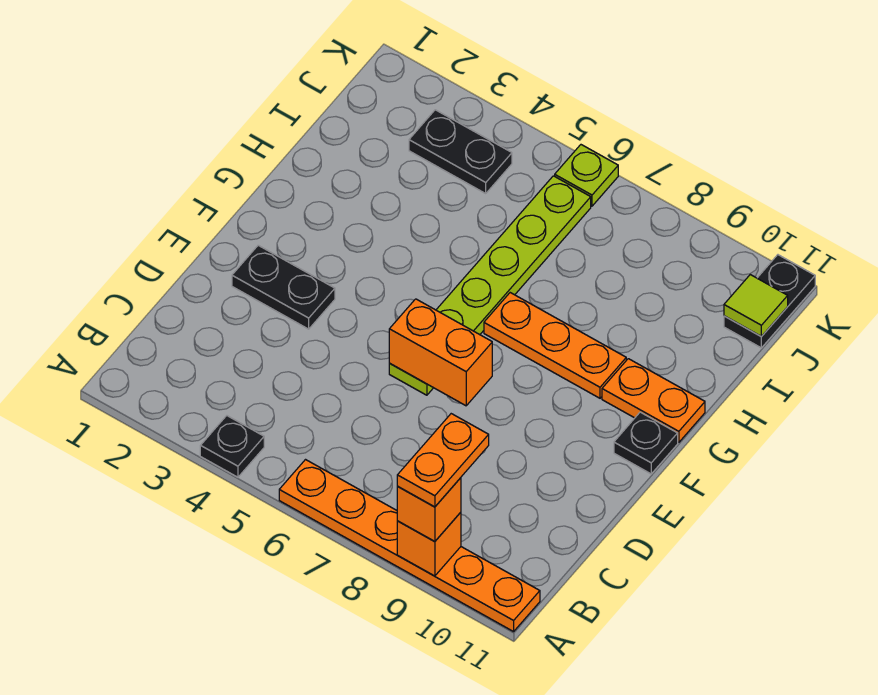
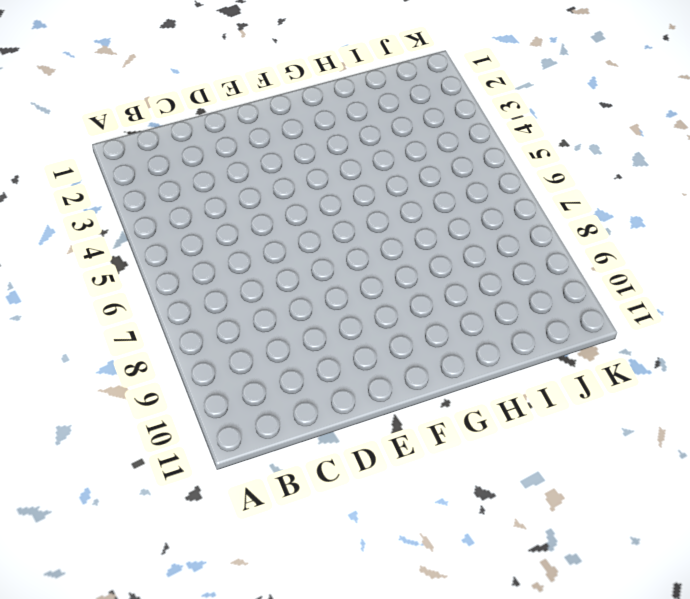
none -> black 1x1 plate [200,416,264,477]
none -> orange 1x6 plate [279,460,540,632]
none -> black 1x2 plate [232,245,335,329]

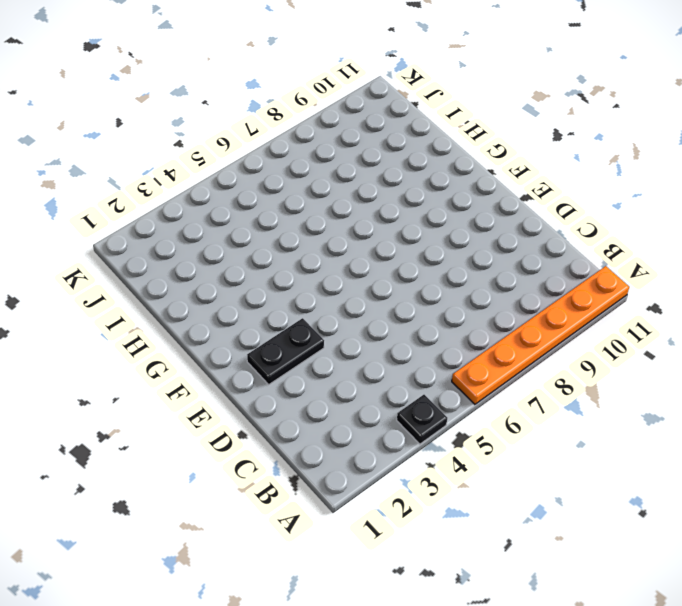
none -> lime 1x6 plate [389,176,591,395]
none -> black 1x1 plate [614,412,678,474]
none -> orange 1x3 plate [484,293,626,398]

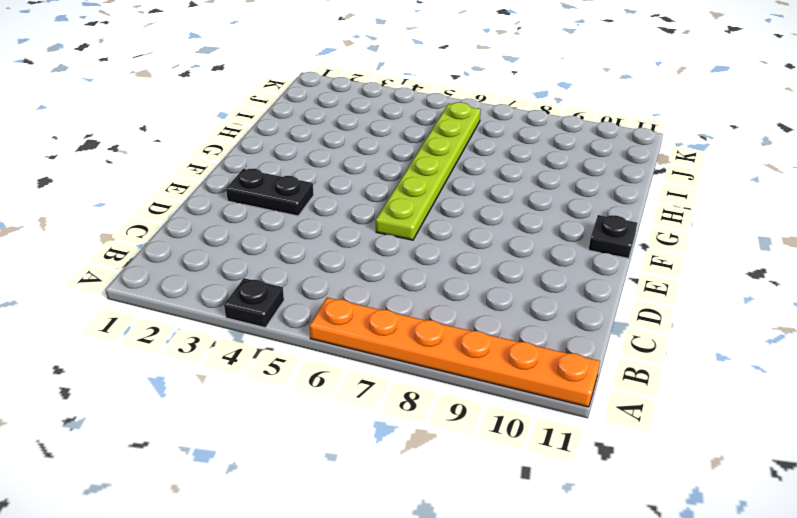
none -> orange 1x3 plate [484,293,626,398]
none -> orange 1x2 plate [602,359,705,442]
none -> black 1x2 plate [409,110,512,193]

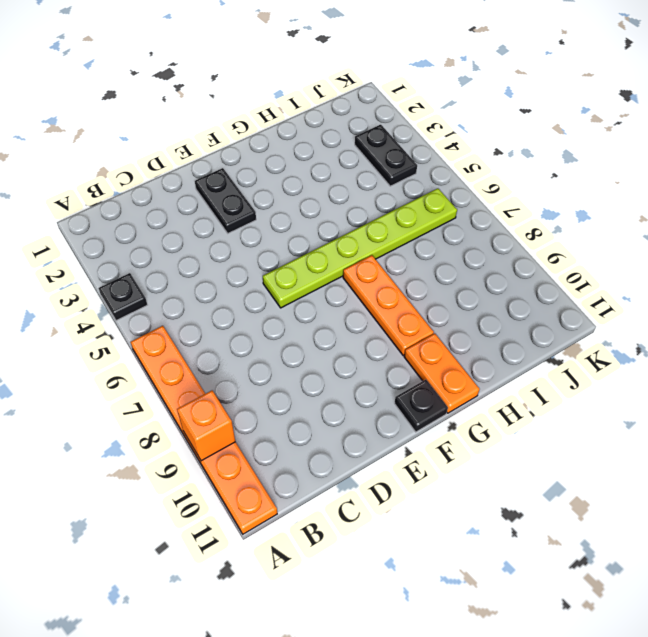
none -> black 1x2 plate [724,255,815,348]
none -> lime 1x1 plate [555,145,618,206]
none -> orange 1x2 brick [389,299,492,406]

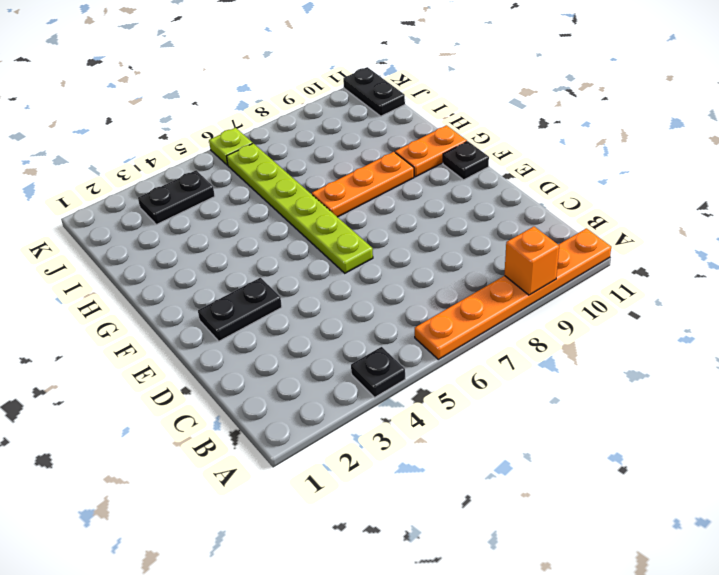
none -> orange 1x2 brick [389,299,492,406]
none -> lime 1x1 tile [724,275,788,337]
none -> orange 1x1 brick [397,478,461,542]

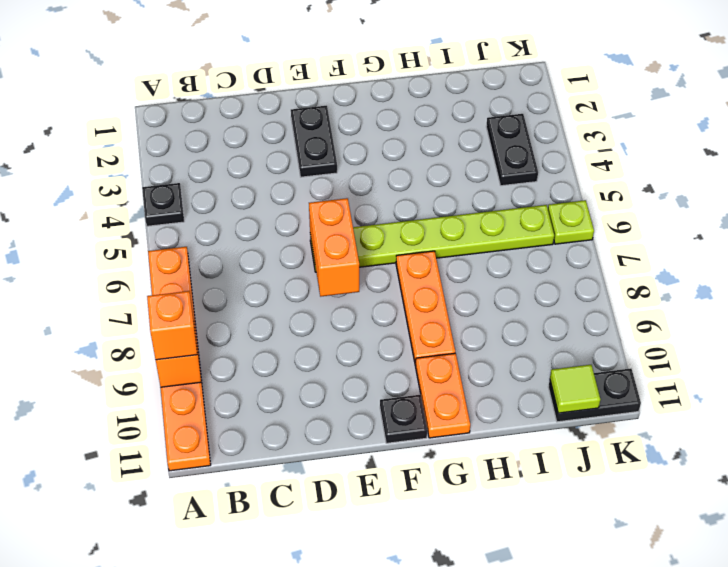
none -> orange 1x2 plate [397,414,489,507]

